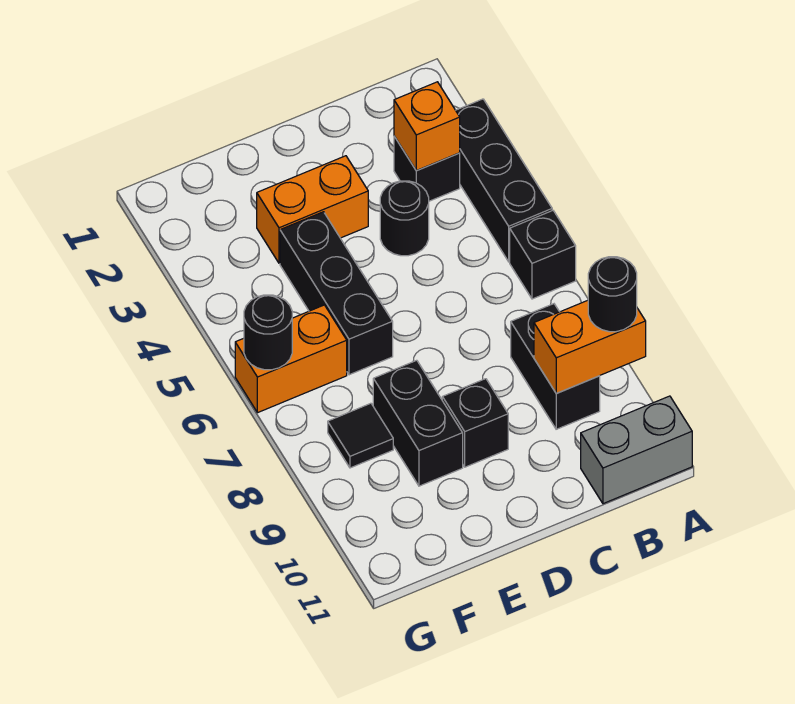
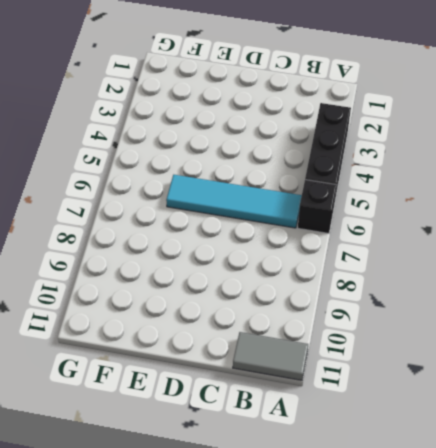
grey 1x2 tile [233,332,308,380] -> grey 1x2 brick [581,396,692,504]
cyan 1x4 tile [166,175,302,228] -> black 1x3 brick [280,212,393,375]
none -> black 1x1 brick [394,136,460,201]
none -> black 1x2 brick [511,304,600,429]
none -> black 1x1 round brick [380,181,429,256]

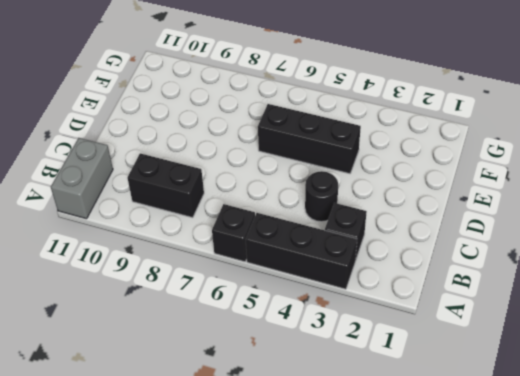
none -> orange 1x2 brick [257,156,368,263]
none -> black 1x1 brick [442,379,508,467]
none -> black 1x2 brick [373,360,463,486]

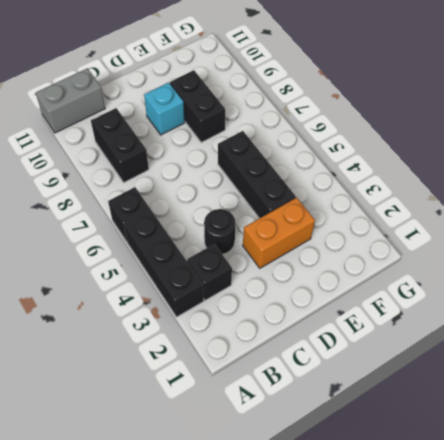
cyan 1x1 brick [144,83,185,135] -> black 1x1 brick [442,379,508,467]
none -> orange 1x2 brick [235,305,347,413]
none -> black 1x1 tile [328,403,393,468]
none -> orange 1x2 brick [534,300,646,393]

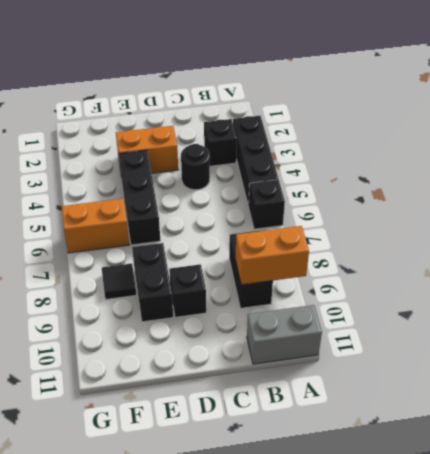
none -> orange 1x1 brick [394,82,460,170]
none -> black 1x1 round brick [244,295,292,370]
none -> black 1x1 round brick [588,257,637,332]

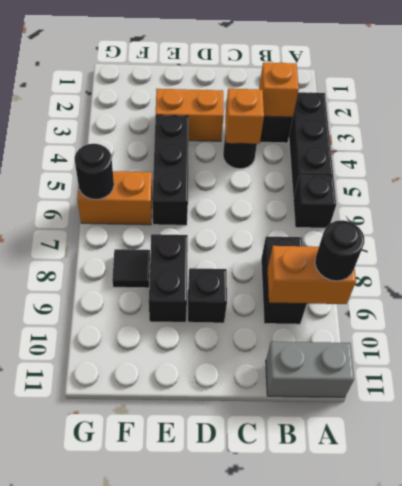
orange 1x1 brick [225,89,264,144] -> none

